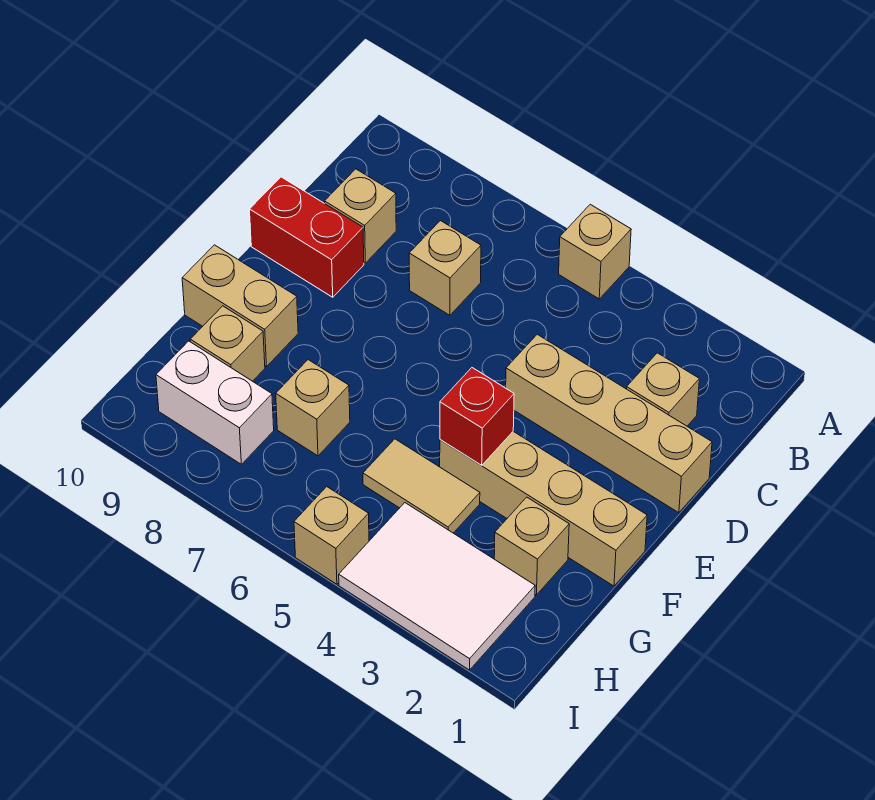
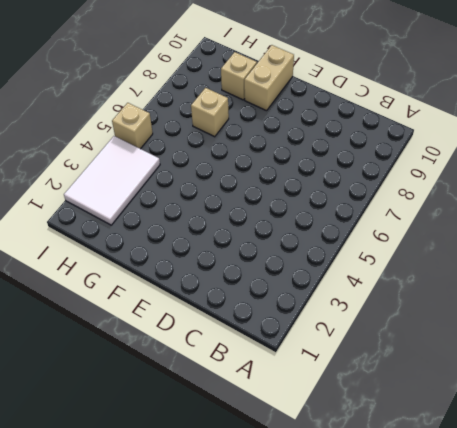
none -> tan 1x1 brick [559,204,631,299]
none -> tan 1x1 brick [627,353,699,426]
none -> tan 1x1 brick [409,221,481,315]

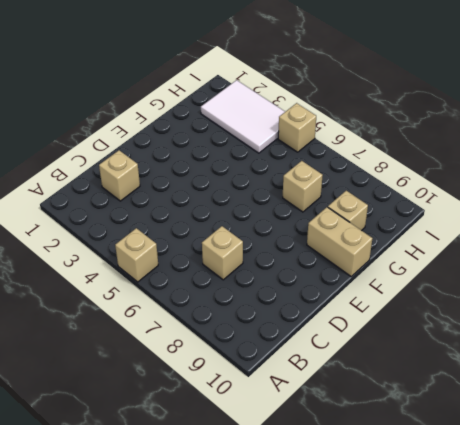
none -> tan 1x1 brick [325,169,396,263]
none -> tan 1x4 brick [506,334,712,513]
none -> red 1x2 brick [249,177,364,297]

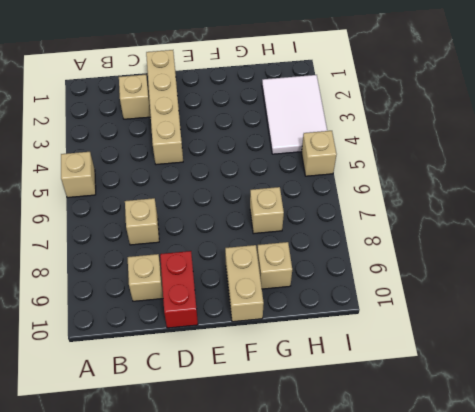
none -> tan 1x4 brick [440,431,647,586]
none -> tan 1x1 brick [494,497,569,595]
none -> tan 1x2 tile [363,439,480,533]

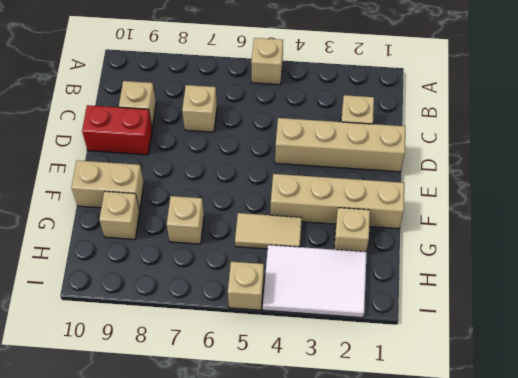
none -> white 1x2 brick [156,341,274,464]
none -> red 1x1 brick [440,368,514,465]

